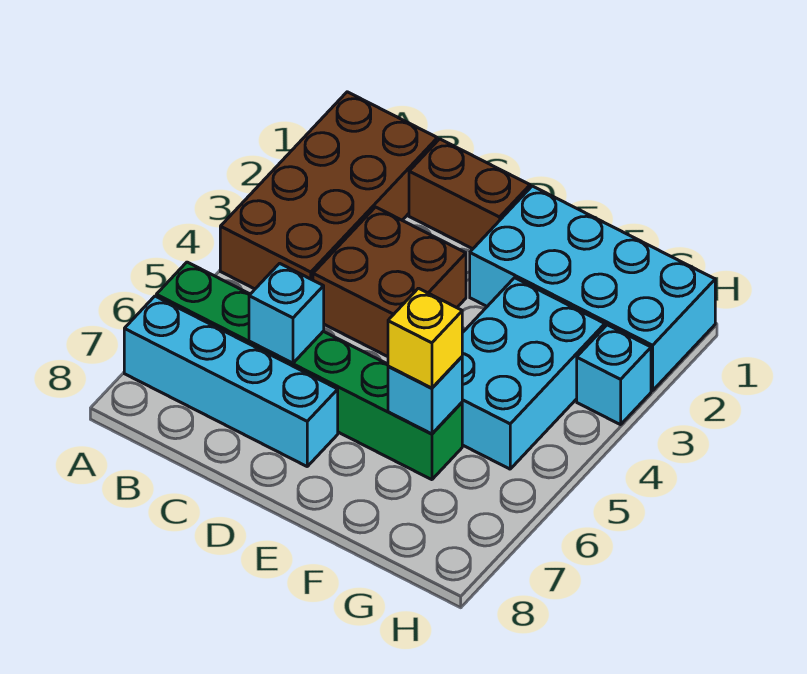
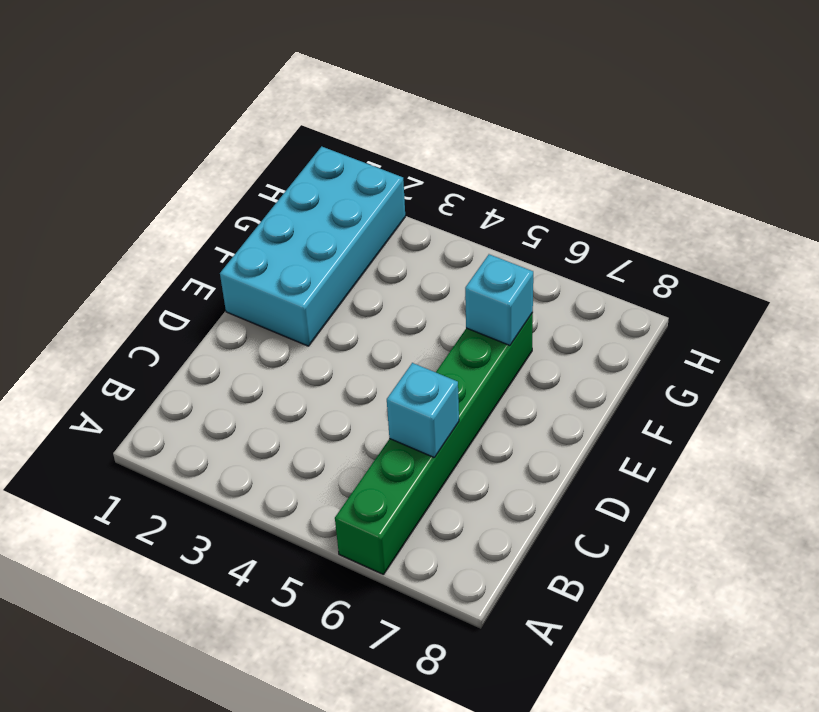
none -> brown 2x4 brick [220,92,437,289]
none -> cyan 1x4 brick [124,296,338,466]

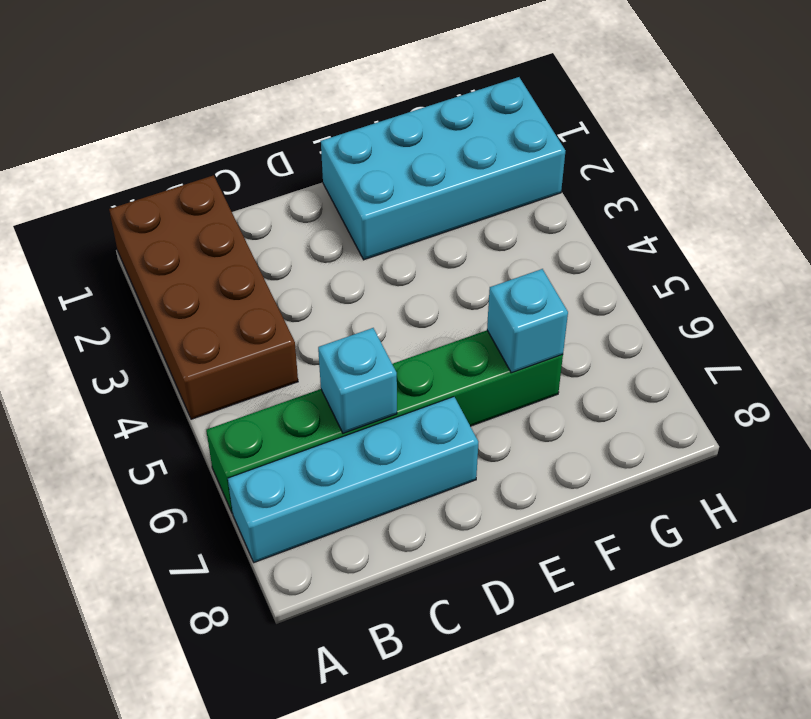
none -> brown 1x2 brick [409,139,530,249]
none -> brown 2x2 brick [313,207,466,357]

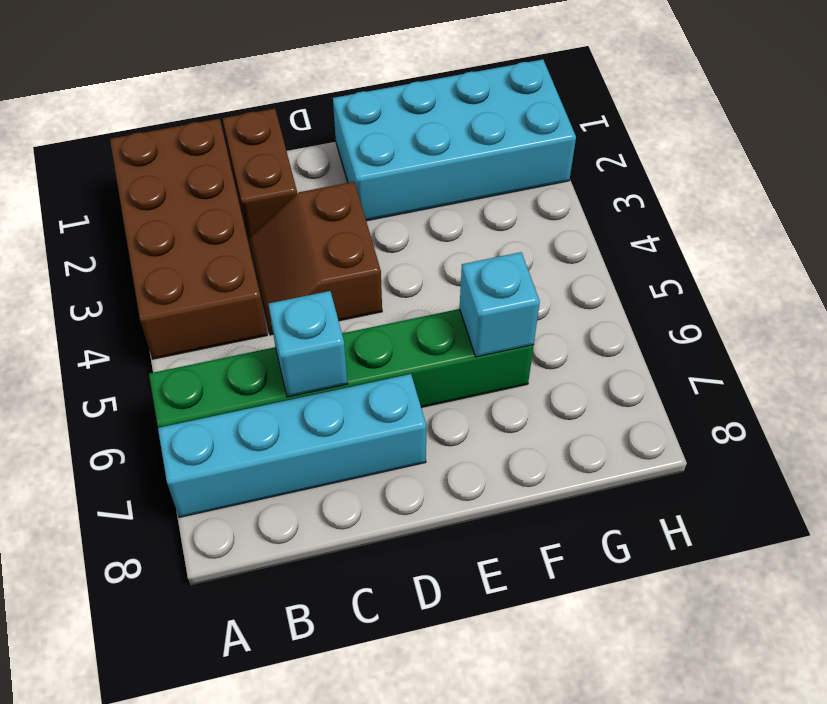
brown 1x2 brick [223,109,297,238] -> brown 1x2 brick turned to [409,139,530,249]
brown 2x2 slope [248,182,382,335] -> brown 2x2 brick [313,207,466,357]
none -> cyan 2x3 brick [462,278,605,469]
none -> cyan 1x1 brick [577,325,651,425]

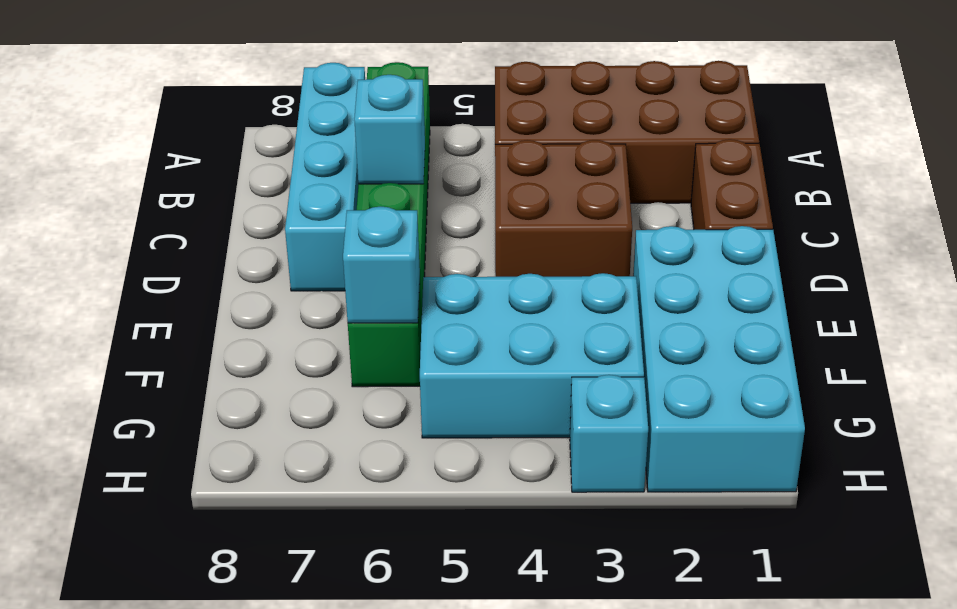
none -> yellow 1x1 brick [388,288,462,388]

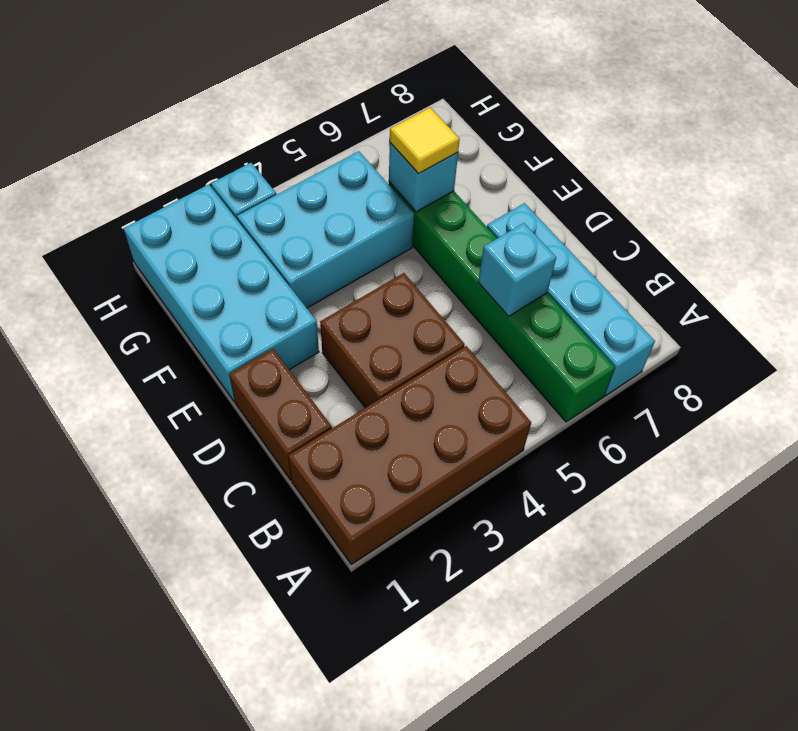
yellow 1x1 tile [390,108,460,174] -> yellow 1x1 brick [388,288,462,388]

